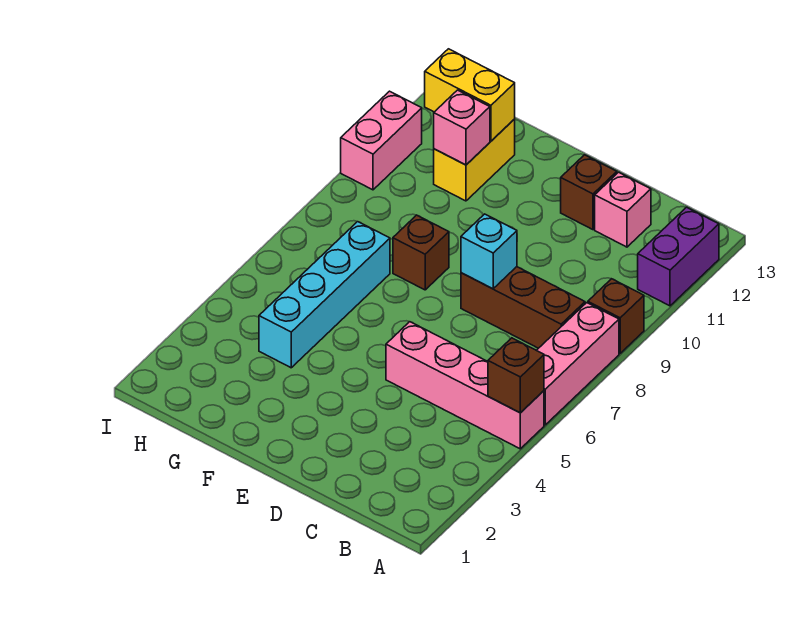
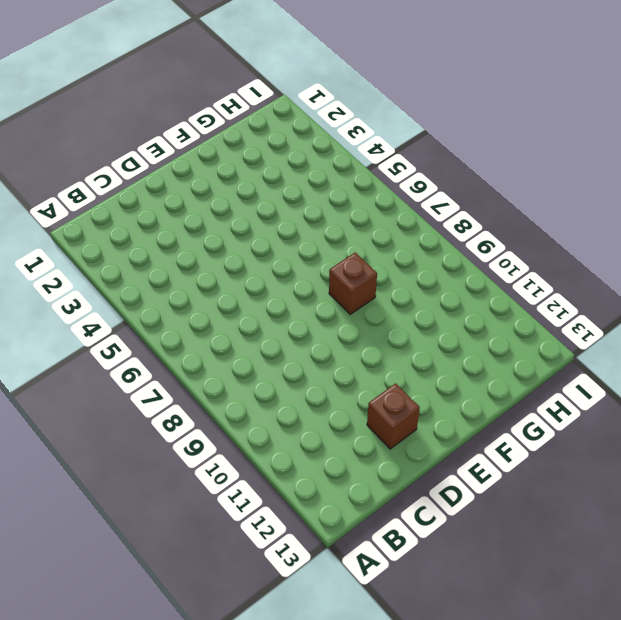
none -> pink 1x4 brick [386,322,544,449]
none -> pink 1x3 brick [537,303,619,425]
none -> brown 1x1 brick [588,279,644,353]

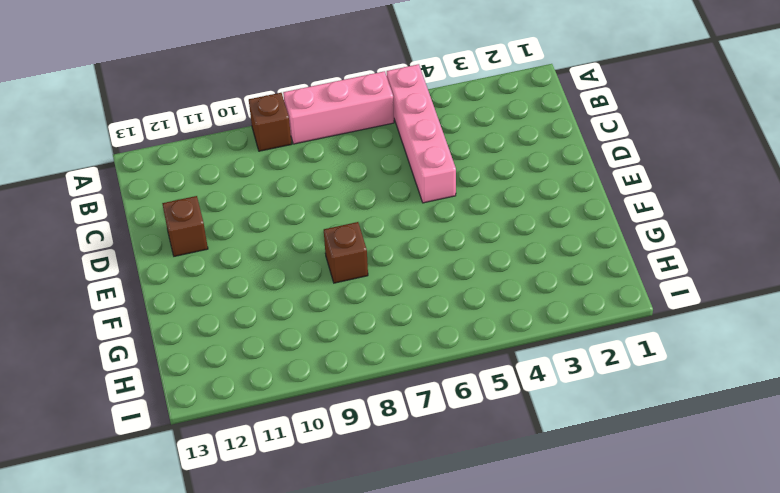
none -> purple 1x2 brick [638,207,719,306]
none -> brown 1x3 brick [461,267,585,348]
none -> pink 1x1 brick [595,172,651,247]

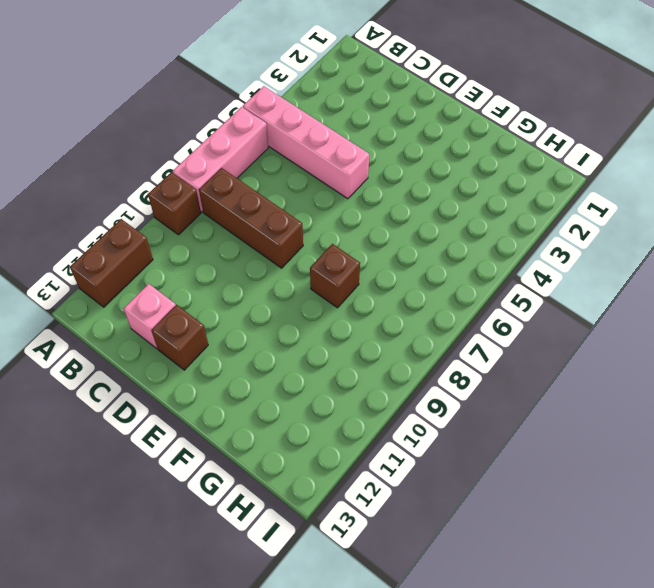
brown 1x2 brick [70,219,153,307] -> purple 1x2 brick [638,207,719,306]
none -> cyan 1x4 brick [259,222,390,368]
none -> yellow 1x2 brick [434,119,515,201]
none -> pink 1x2 brick [341,91,422,190]

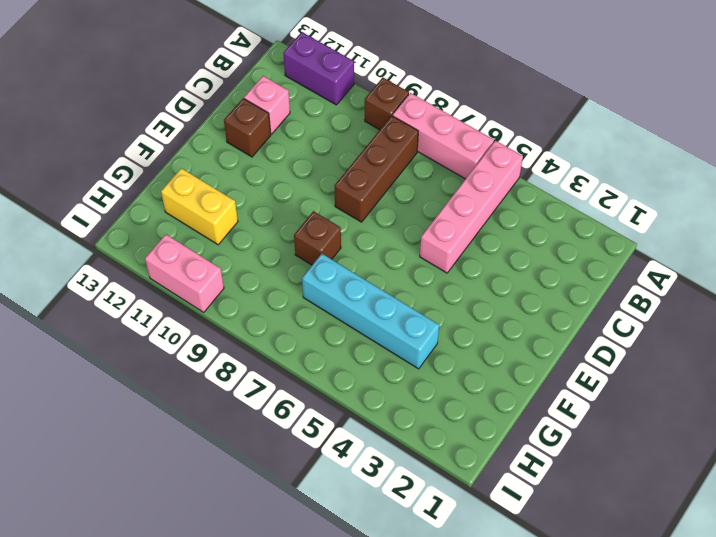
none -> brown 1x1 brick [488,338,544,413]
none -> cyan 1x1 brick [461,214,517,289]
none -> pink 1x1 brick [434,90,490,165]

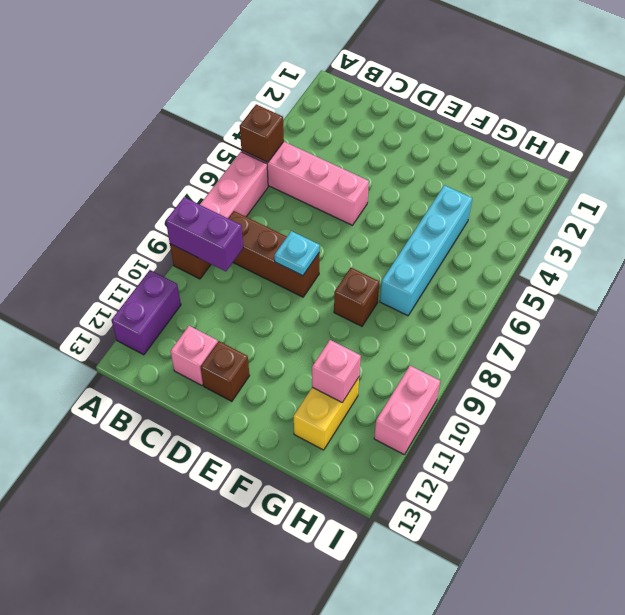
purple 1x2 brick [166,197,243,271] -> none
cyan 1x1 plate [274,231,320,276] -> cyan 1x1 brick [461,214,517,289]
none -> yellow 1x2 brick [425,49,515,141]

